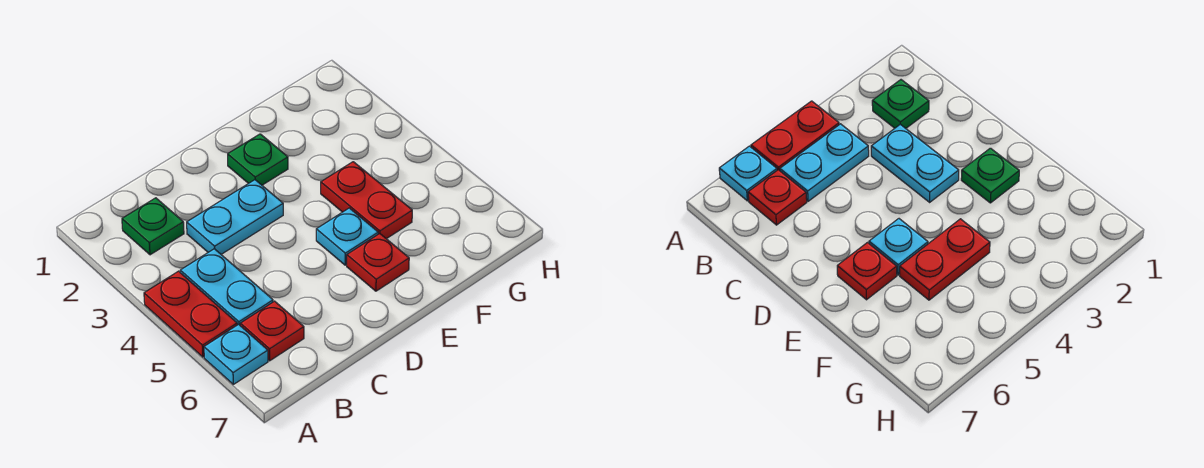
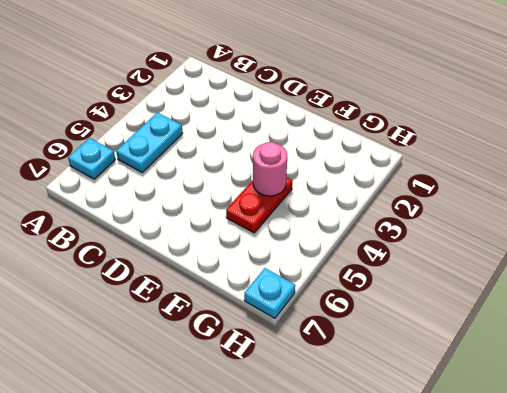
pink 1x1 round brick [253,142,287,196] -> none
cyan 1x1 plate [244,268,295,318] -> cyan 1x1 plate moved to [316,208,378,265]
none -> red 1x2 plate [144,271,237,357]
none -> green 1x1 plate [122,198,184,255]

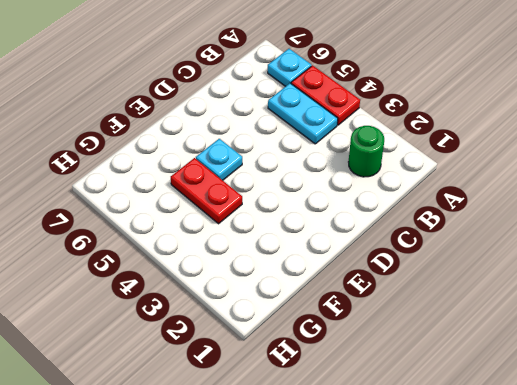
green 1x1 round brick [349,126,384,177] -> green 1x1 plate [122,198,184,255]
none -> red 1x1 plate [240,301,304,361]
none -> cyan 1x2 plate [187,180,283,254]

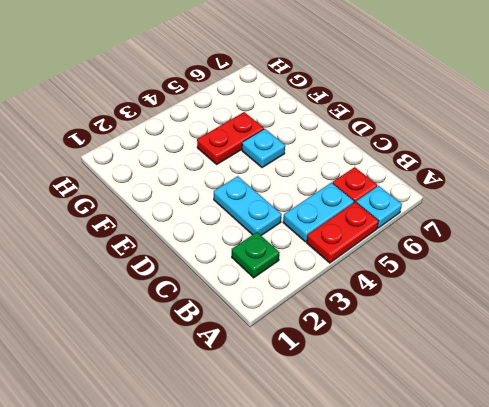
none -> green 1x1 plate [228,134,288,185]
none -> red 1x1 plate [347,234,409,291]

